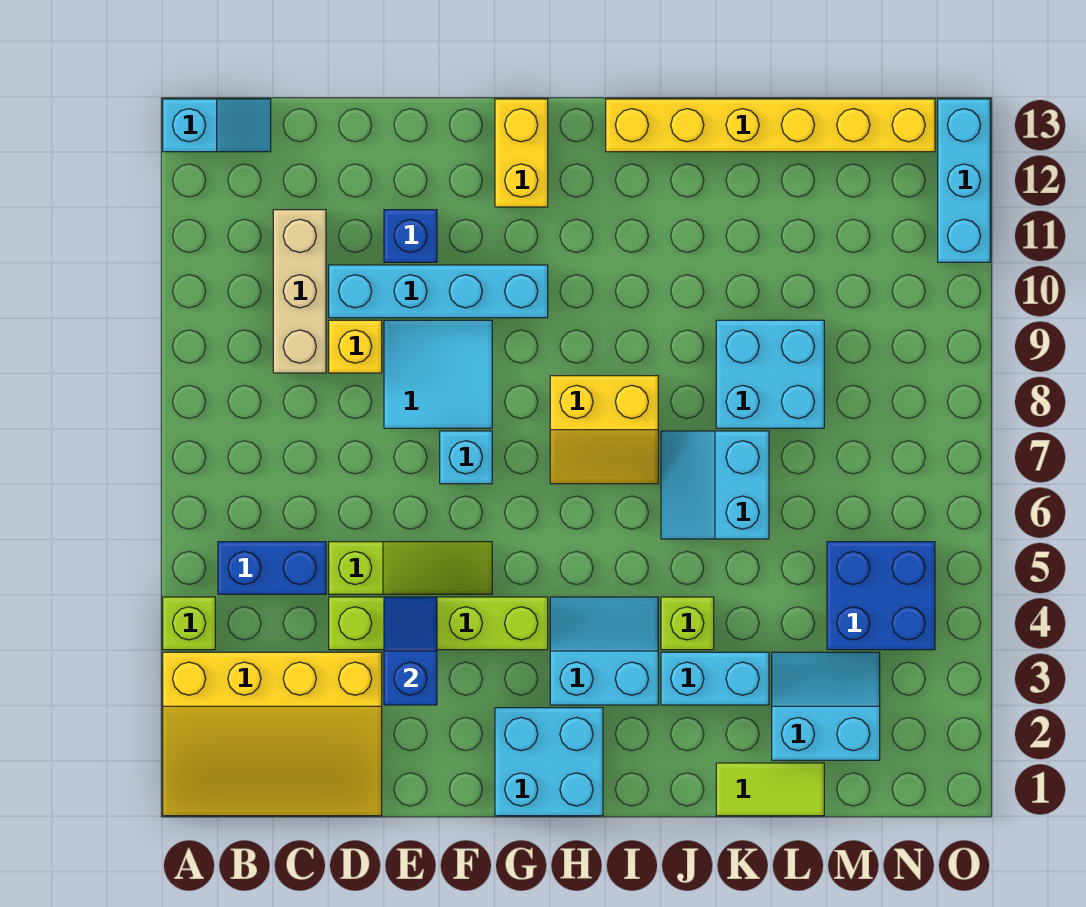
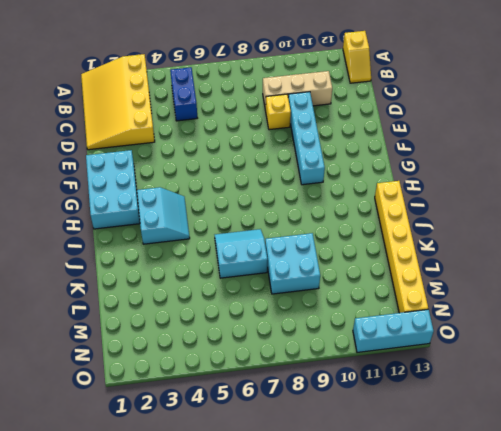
yellow 1x2 slope [343,31,371,83] -> cyan 1x2 slope [163,99,271,152]
cyan 2x3 brick [86,150,140,229] -> cyan 2x2 brick [495,708,603,816]
none -> lime 1x1 brick [163,597,215,650]
none -> lime 1x4 brick [329,597,548,650]
none -> lime 1x3 slope [329,542,492,594]

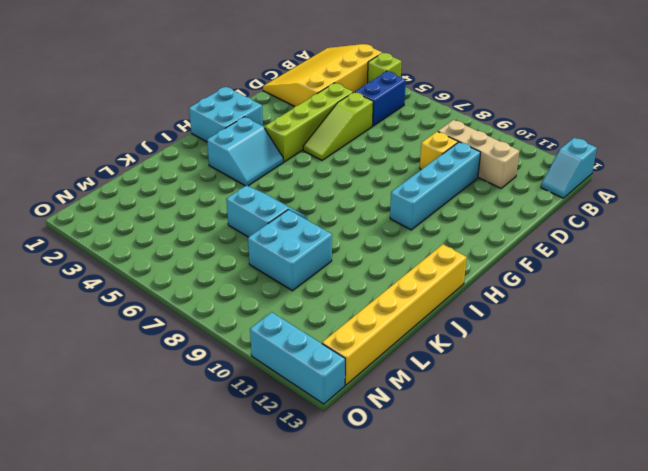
none -> cyan 2x2 tile [384,320,492,428]
none -> blue 1x1 brick [384,210,437,262]
none -> cyan 1x1 brick [440,431,492,484]

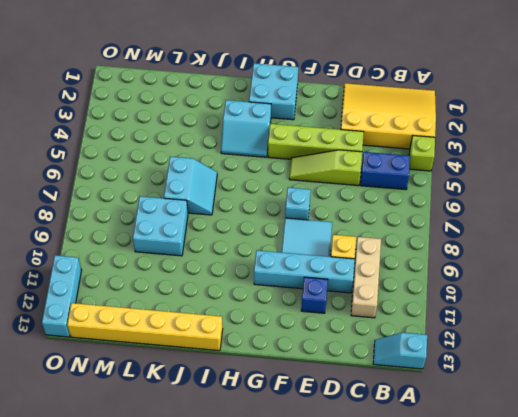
none -> yellow 1x2 brick [495,99,548,207]
none -> yellow 2x2 slope [550,376,658,484]
none -> cyan 1x2 brick [661,652,769,705]

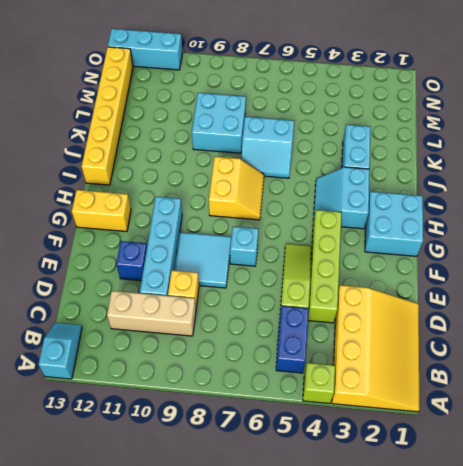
none -> lime 1x1 brick [661,597,714,650]
none -> lime 1x2 tile [716,763,824,816]
none -> cyan 2x2 slope [772,652,880,760]

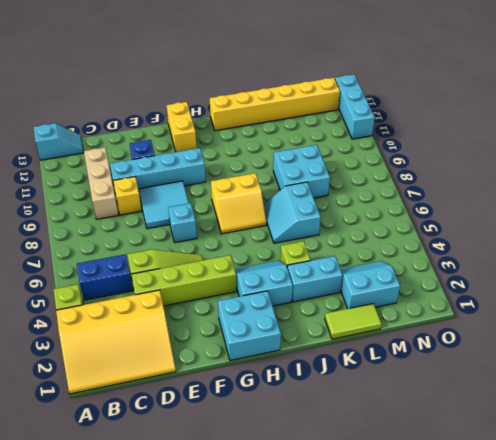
none -> blue 2x2 brick [827,542,935,650]
none -> blue 1x2 slope [384,597,437,705]

